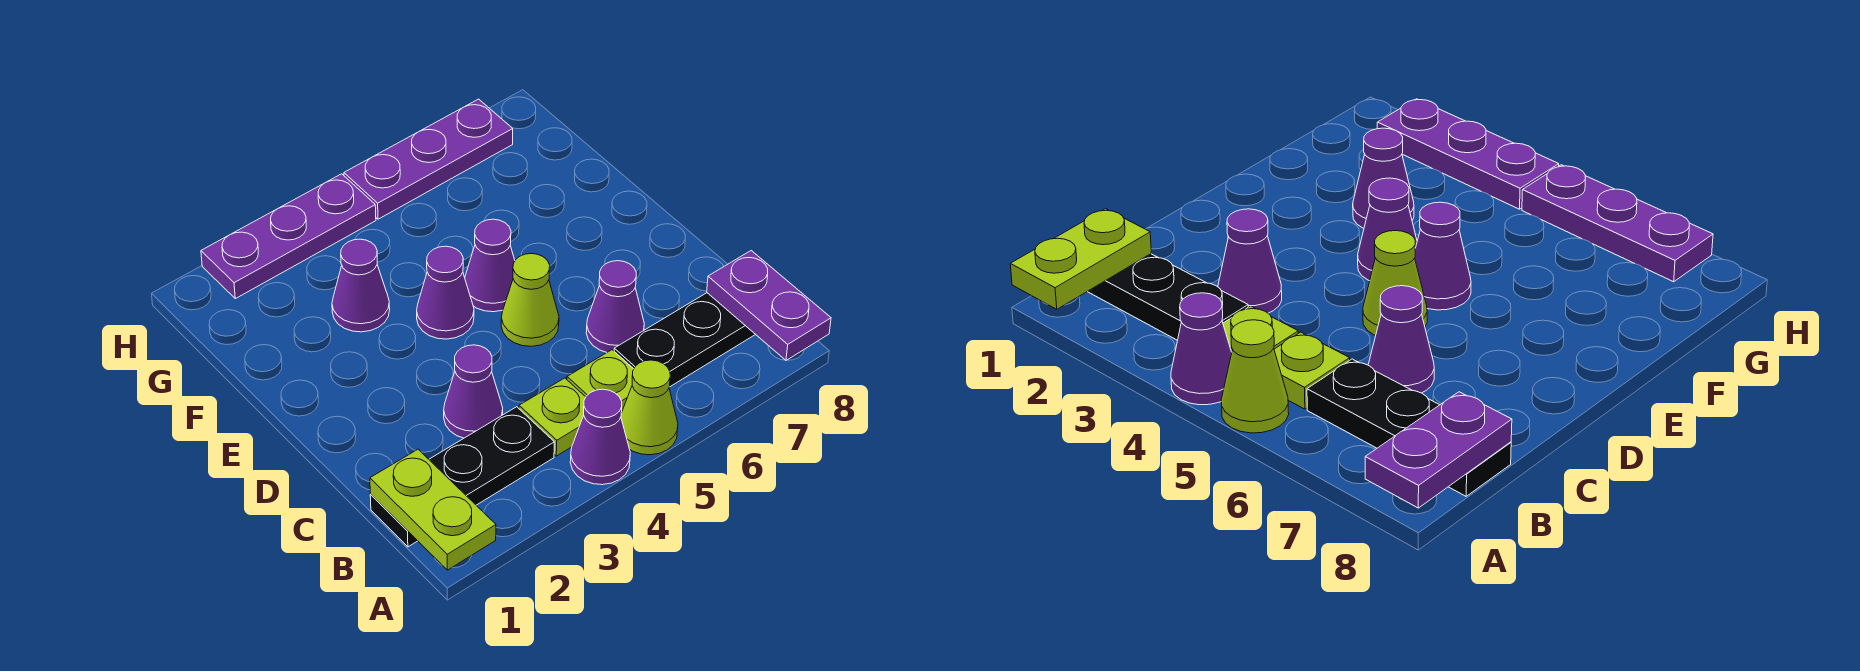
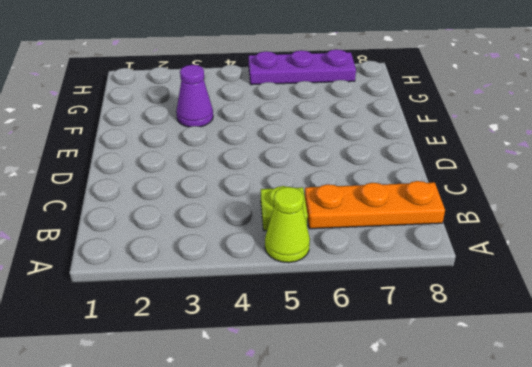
orange 1x3 plate [305,181,445,229] -> black 1x3 plate [614,293,756,387]
none -> purple 1x1 cone [570,389,630,485]
none -> black 1x3 plate [370,407,554,547]
none -> lime 1x1 plate [519,378,586,456]

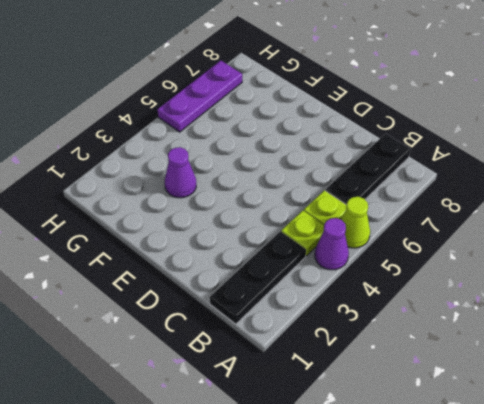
none -> purple 1x1 cone [444,345,503,438]
none -> purple 1x1 cone [586,261,644,352]
none -> lime 1x1 cone [501,254,559,346]

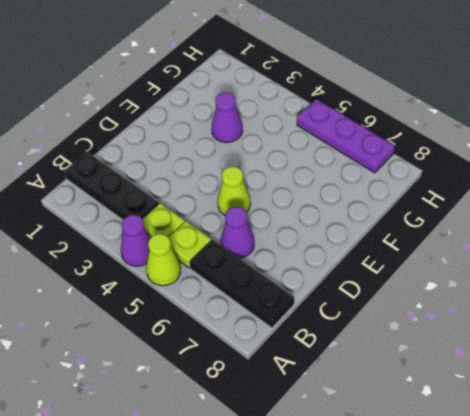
none -> purple 1x1 cone [444,345,503,438]
none -> purple 1x1 cone [417,246,474,339]
none -> purple 1x1 cone [465,219,515,312]

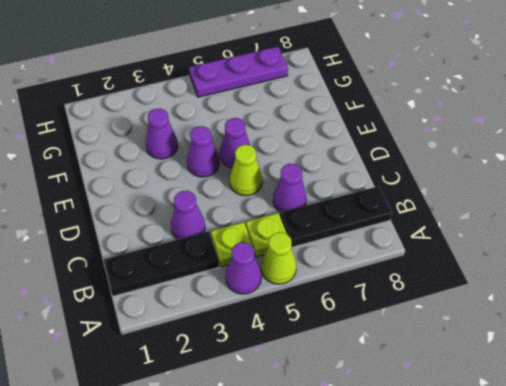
none -> purple 1x3 plate [201,174,376,299]
none -> lime 1x2 plate [370,449,496,570]
none -> purple 1x2 plate [707,251,831,360]

